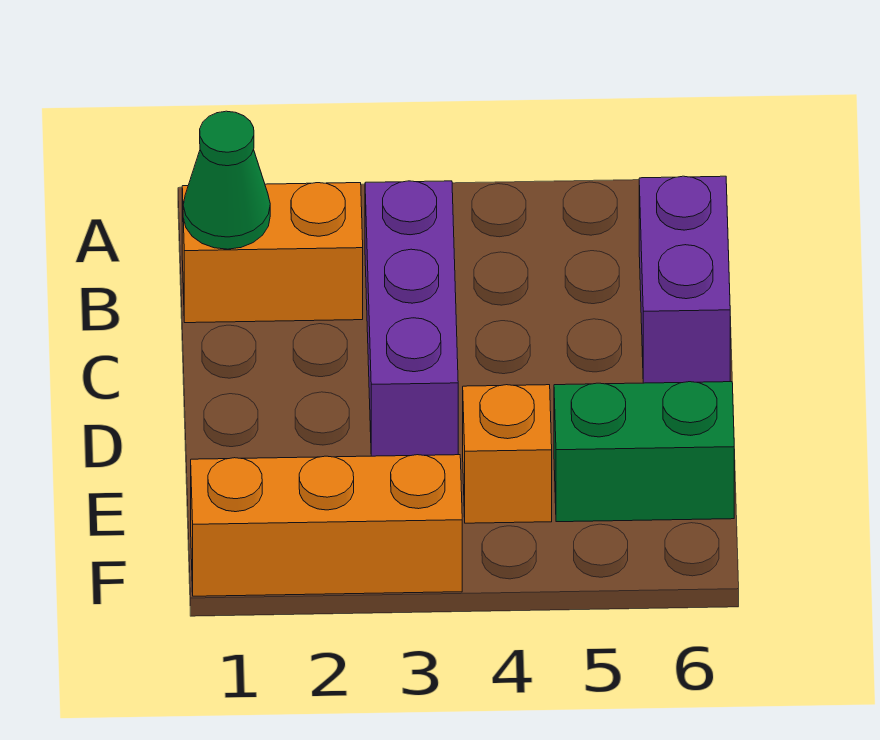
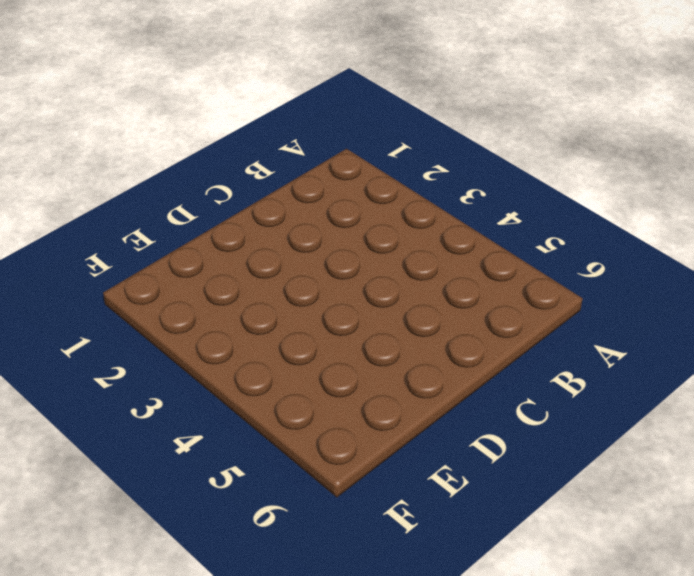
none -> orange 1x2 brick [182,183,363,323]
none -> purple 1x3 brick [365,181,458,456]

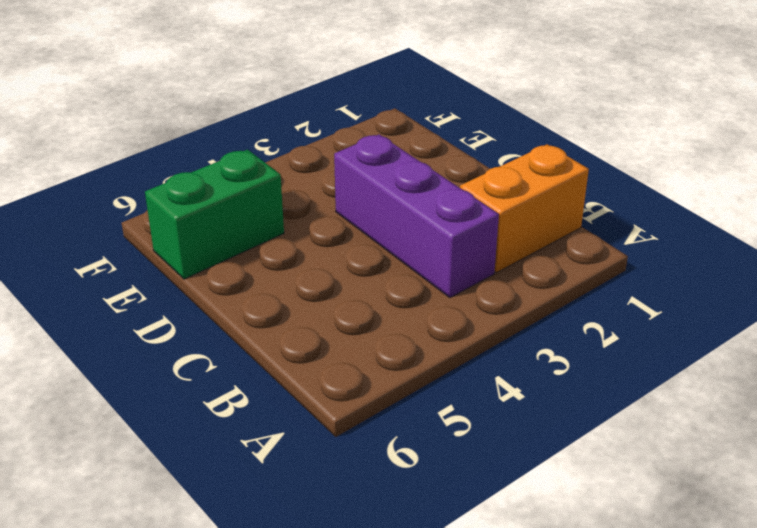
none -> purple 1x2 brick [639,176,730,383]
none -> orange 1x1 brick [463,385,552,523]

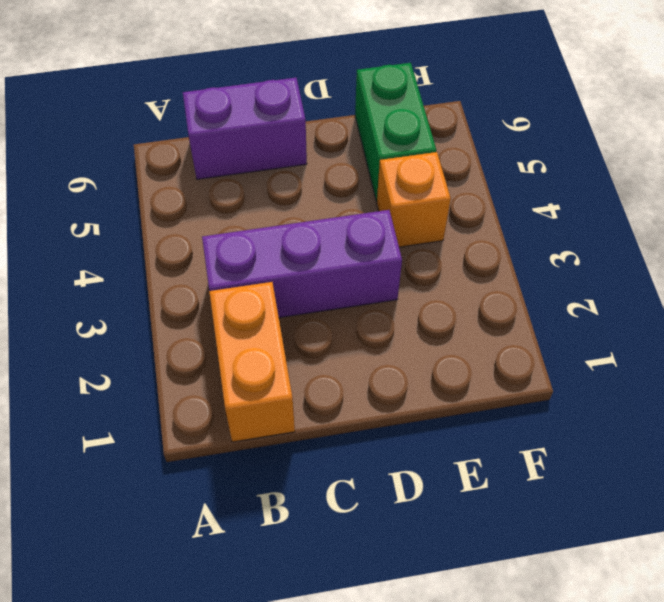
none -> orange 1x3 brick [191,455,462,596]
none -> green 1x1 cone [183,111,270,249]

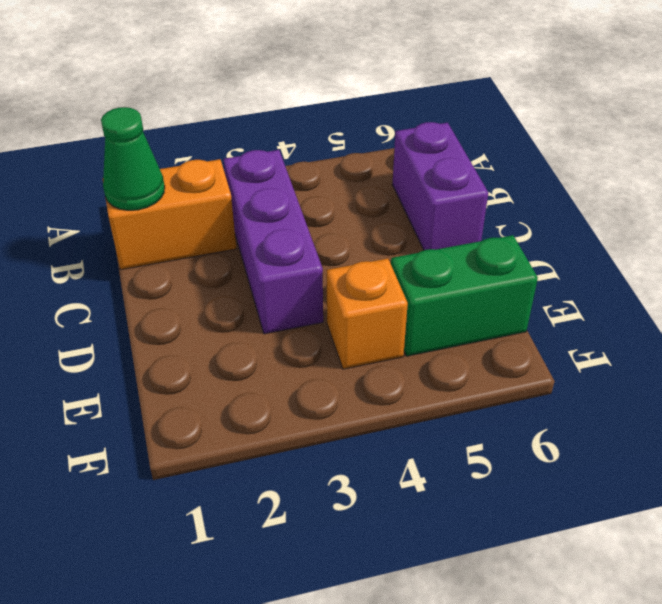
none -> orange 1x3 brick [191,455,462,596]

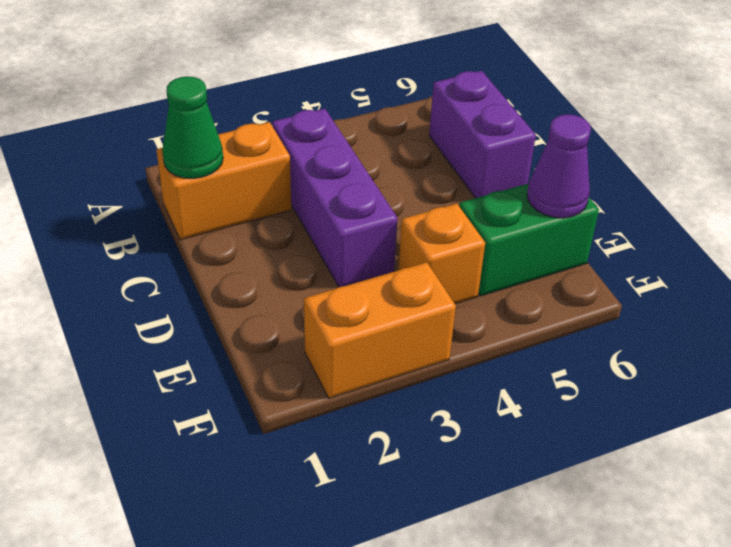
purple 1x1 cone [527,114,591,218] -> none
orange 1x2 brick [304,262,456,399] -> orange 1x3 brick [191,455,462,596]

